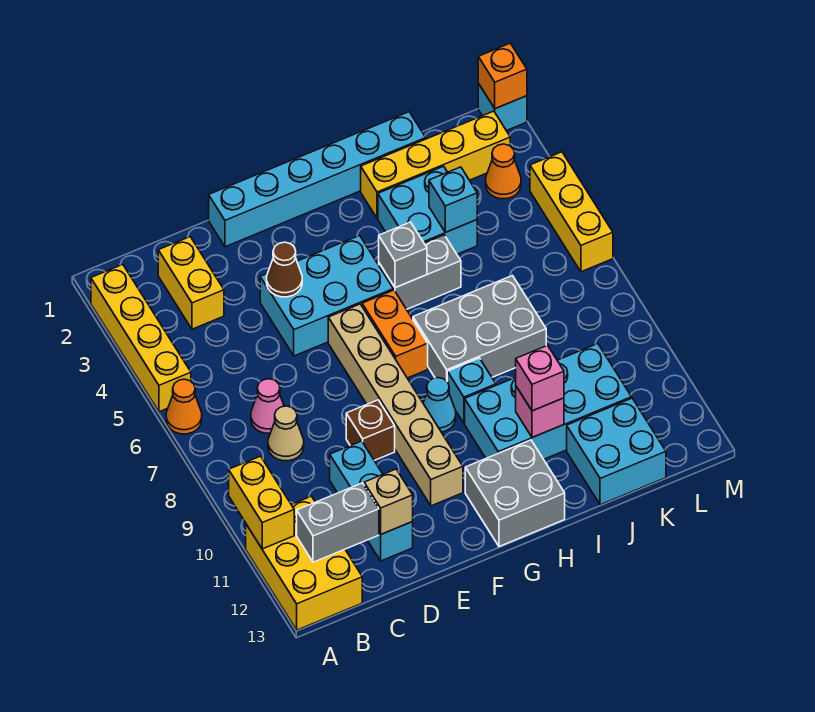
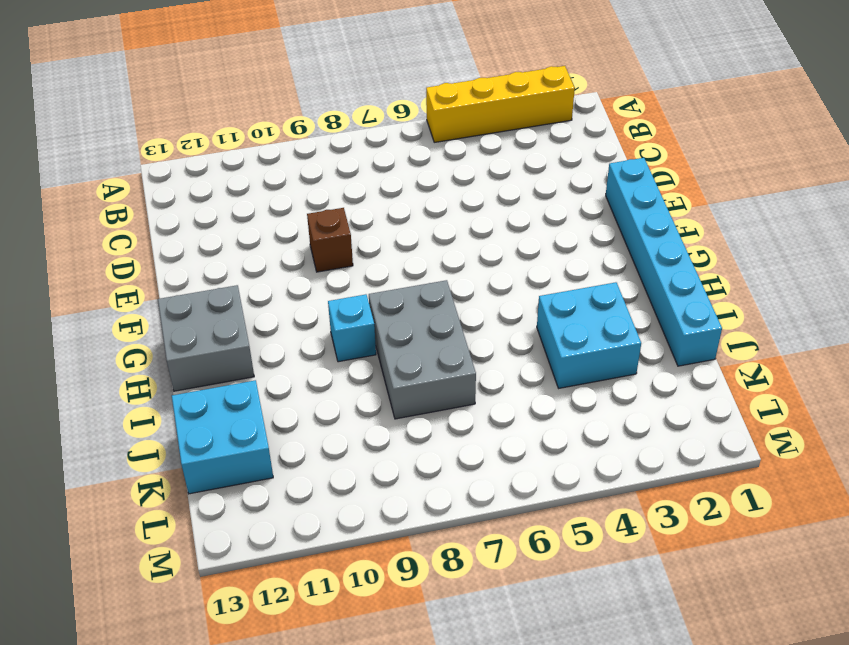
none -> orange 1x1 cone [166,379,202,434]
none -> yellow 2x3 brick [246,496,362,630]
none -> yellow 1x2 brick [158,237,224,329]
none -> pink 1x1 cone [251,379,284,433]

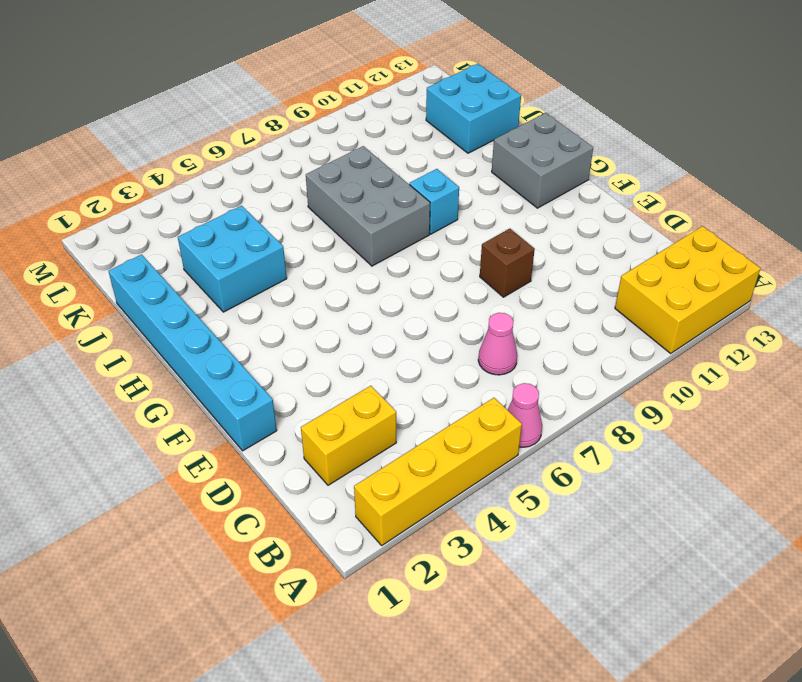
pink 1x1 cone [508,383,542,447] -> orange 1x1 cone [166,379,202,434]
none -> tan 1x1 cone [268,406,304,461]
none -> cyan 1x3 brick [330,441,413,561]
none -> cyan 2x3 brick [260,235,393,356]
none -> tan 1x6 brick [328,304,463,506]

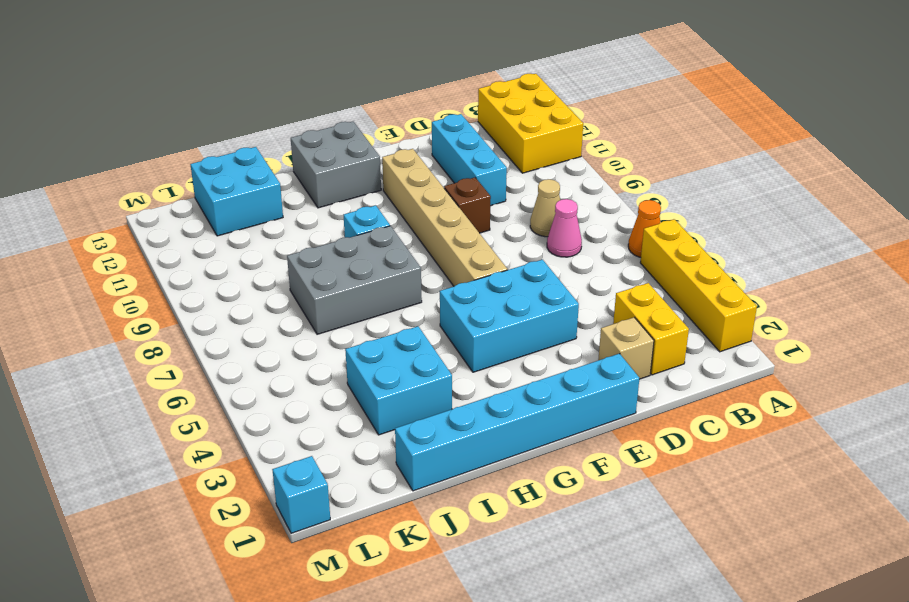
tan 1x1 brick [598,317,654,379] -> tan 1x1 brick moved to [364,469,413,534]
none -> orange 1x2 brick [362,290,428,378]
none -> cyan 1x1 cone [423,378,456,432]
none -> grey 1x2 brick [379,235,461,309]
none -> cyan 2x4 brick [465,344,632,459]

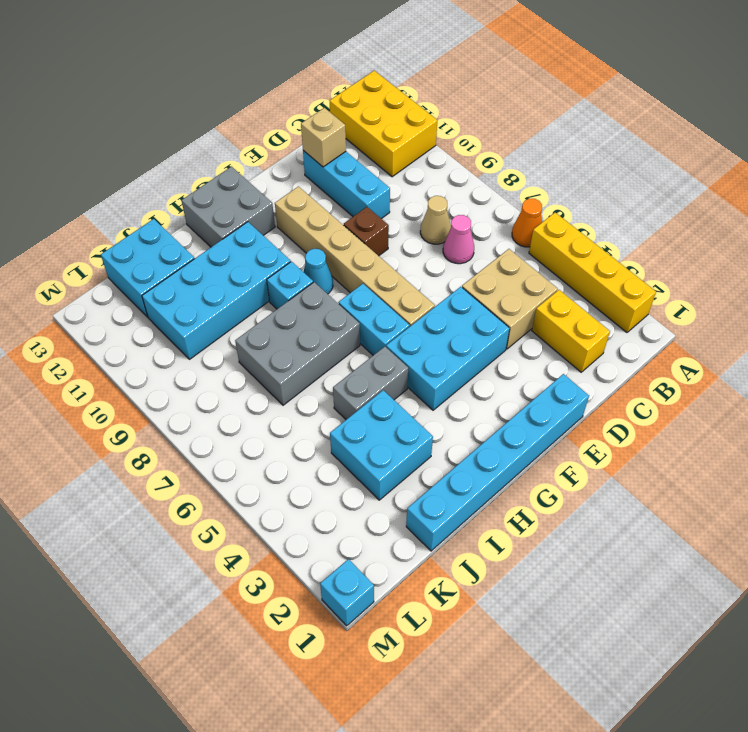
tan 2x2 brick [462,249,558,349] -> none
cyan 1x2 brick [338,284,410,355] -> orange 1x2 brick [362,290,428,378]
none -> yellow 1x4 brick [361,111,510,218]
none -> orange 1x1 cone [486,144,521,199]
none -> yellow 1x3 brick [530,152,613,272]
none -> yellow 1x2 brick [229,456,294,549]

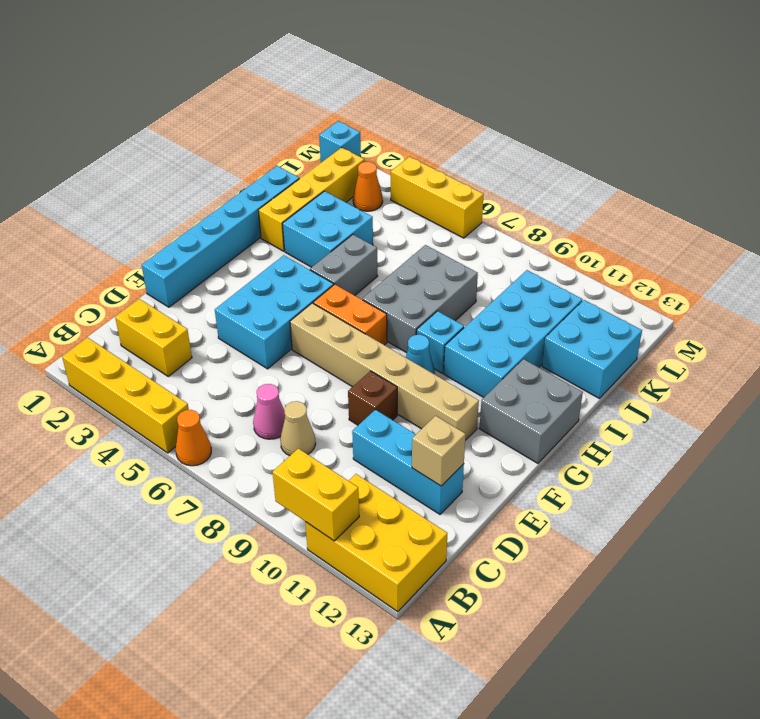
none -> grey 1x2 brick [297,483,379,562]
none -> brown 1x1 cone [267,242,302,297]
none -> grey 1x1 brick [379,222,427,288]
none -> pink 1x1 brick [516,387,564,438]

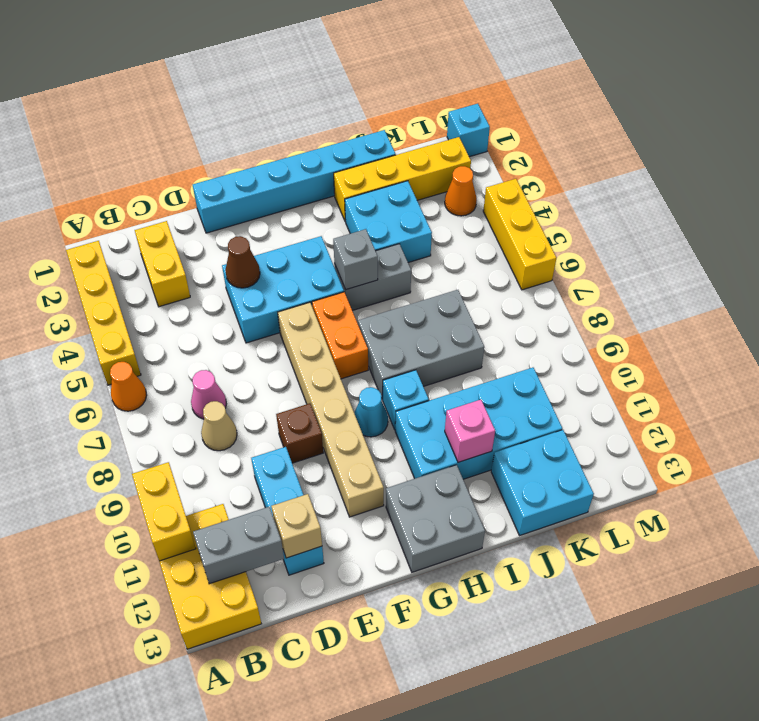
none -> cyan 1x1 brick [429,167,477,232]
none -> orange 1x1 brick [478,43,527,109]
none -> pink 1x1 brick [516,345,564,411]

